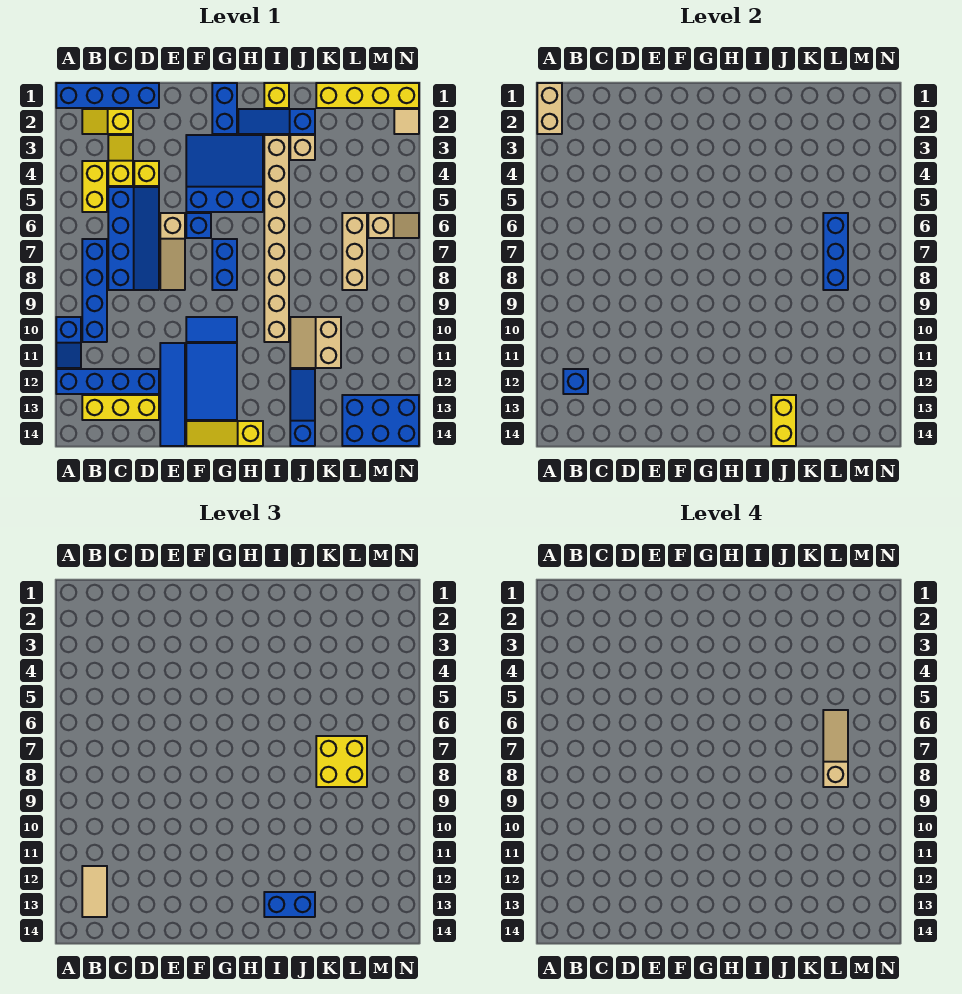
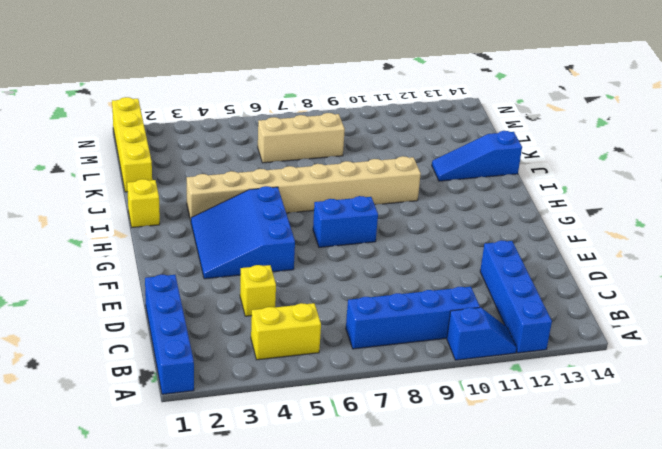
none -> yellow 1x2 slope [82,109,133,134]
none -> yellow 1x3 brick [82,395,159,420]
none -> yellow 1x2 slope [108,135,133,186]
none -> blue 2x4 slope [108,187,159,290]

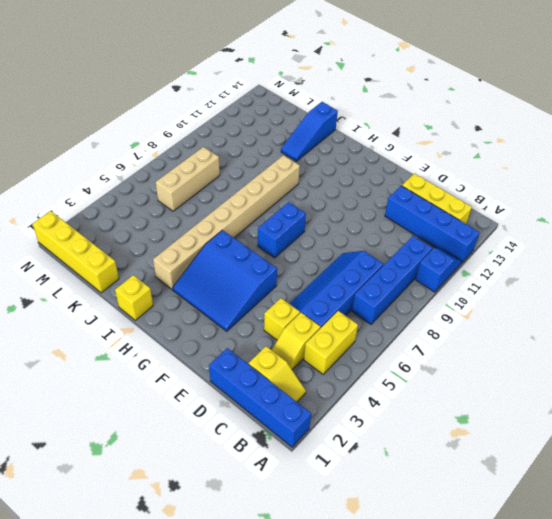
none -> tan 1x3 slope [160,213,185,290]
none -> blue 1x4 tile [160,343,185,446]
none -> blue 1x1 brick [186,213,211,238]
none -> blue 1x2 tile [186,317,237,342]

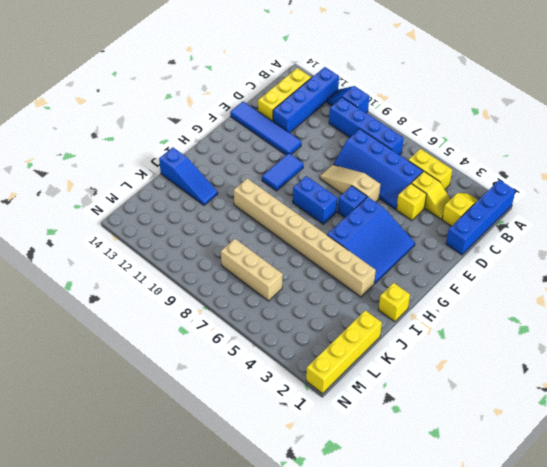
none -> blue 2x3 tile [186,343,237,420]
none -> yellow 1x3 slope [186,421,263,446]
none -> blue 1x2 brick [212,83,237,134]
none -> blue 1x3 slope [238,109,315,134]

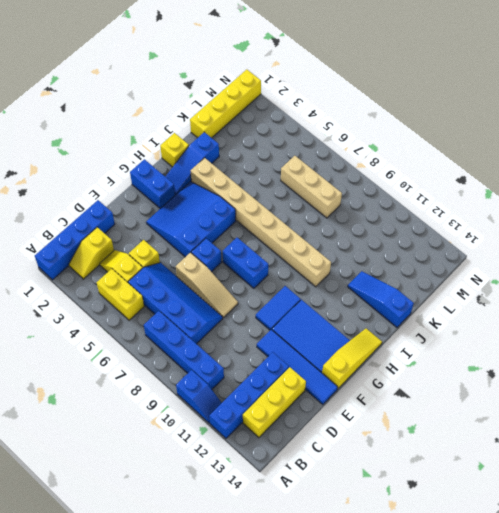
yellow 1x3 slope [322,329,382,389] -> yellow 1x3 slope turned to [186,421,263,446]
none -> tan 1x1 brick [290,135,315,160]
none -> tan 2x2 slope [290,317,341,368]
none -> blue 2x3 brick [342,395,419,446]
none -> tan 1x2 slope [368,213,419,238]

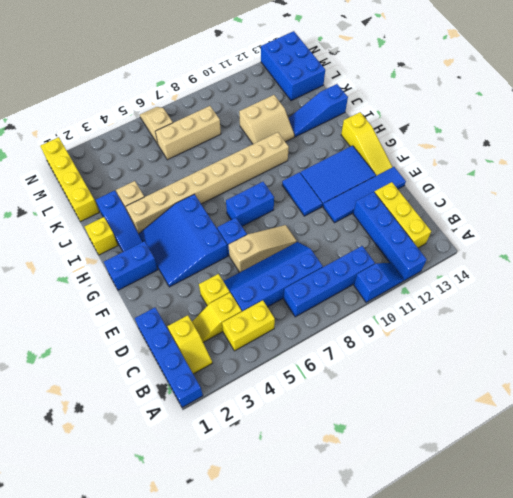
none -> tan 1x1 tile [394,109,419,134]
none -> tan 1x2 brick [537,83,562,134]
none -> blue 1x1 brick [563,369,588,394]
none -> yellow 1x2 brick [771,395,796,446]

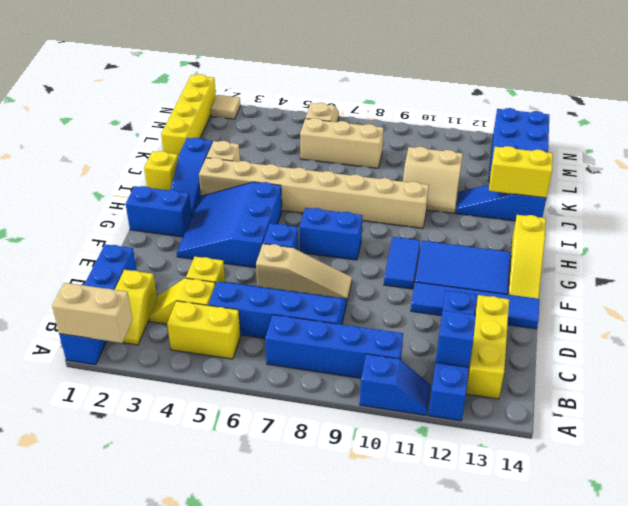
none -> blue 1x3 brick [823,213,848,290]
none -> tan 1x2 tile [82,866,107,917]
none -> blue 1x2 brick [264,892,315,917]
none -> yellow 2x2 brick [316,736,367,787]

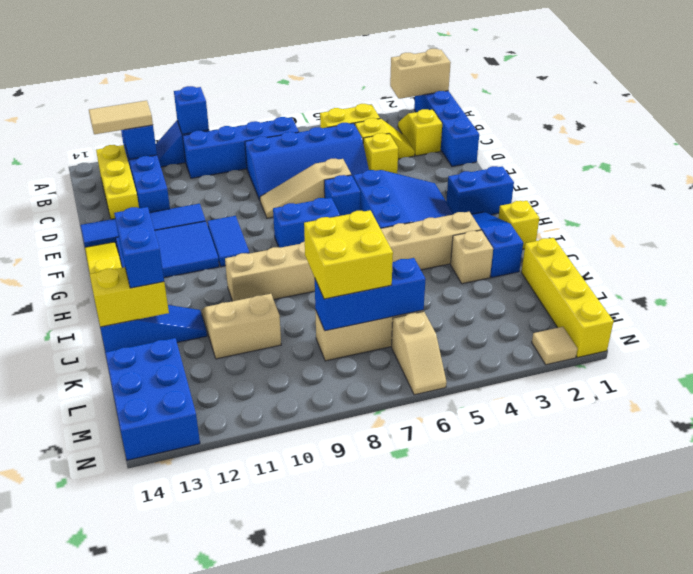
blue 1x1 brick [174,86,209,134] -> none
none -> tan 1x3 slope [823,710,848,787]

